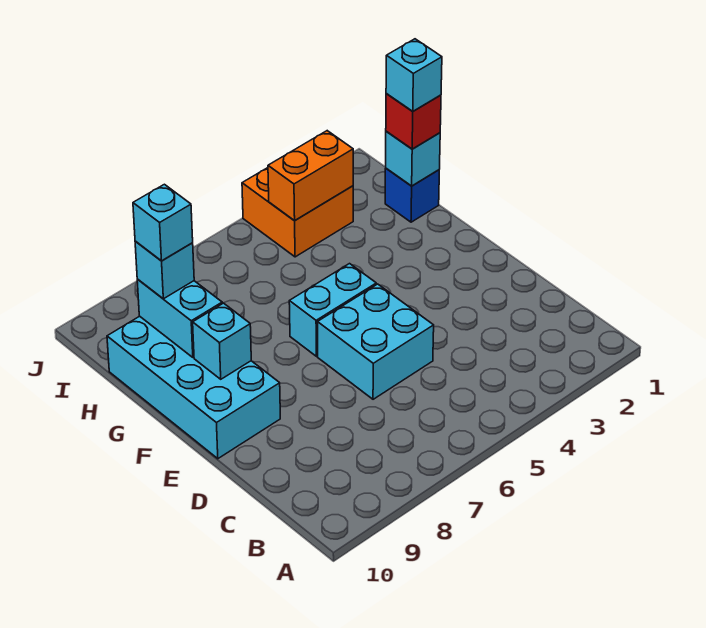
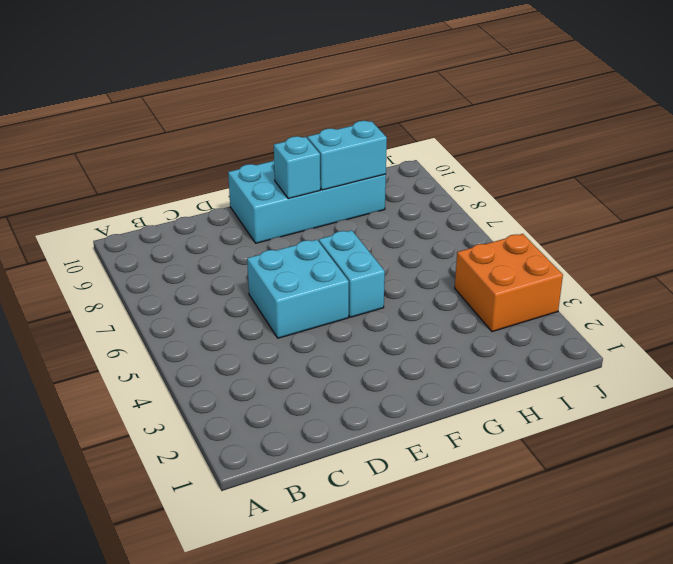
none -> blue 1x1 brick [385,168,439,222]
none -> cyan 1x1 brick [386,131,440,186]
none -> orange 1x2 brick [268,131,353,221]

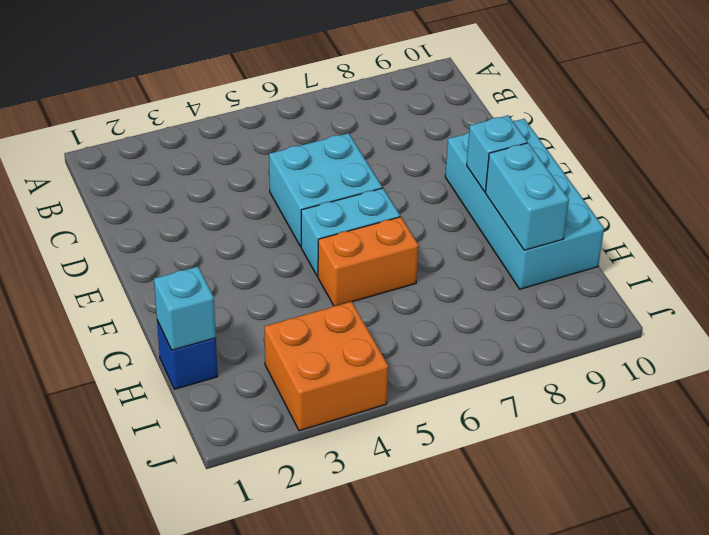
orange 1x2 brick [318,217,419,306] -> orange 1x2 brick moved to [268,131,353,221]
none -> red 1x1 brick [386,94,441,149]
none -> cyan 1x1 brick [135,241,194,299]
none -> cyan 1x1 brick [386,39,442,111]

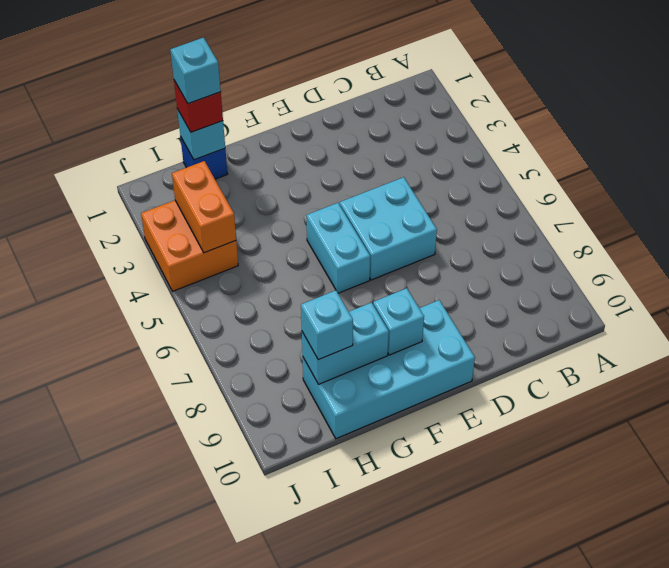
none -> cyan 1x1 brick [133,184,193,261]

